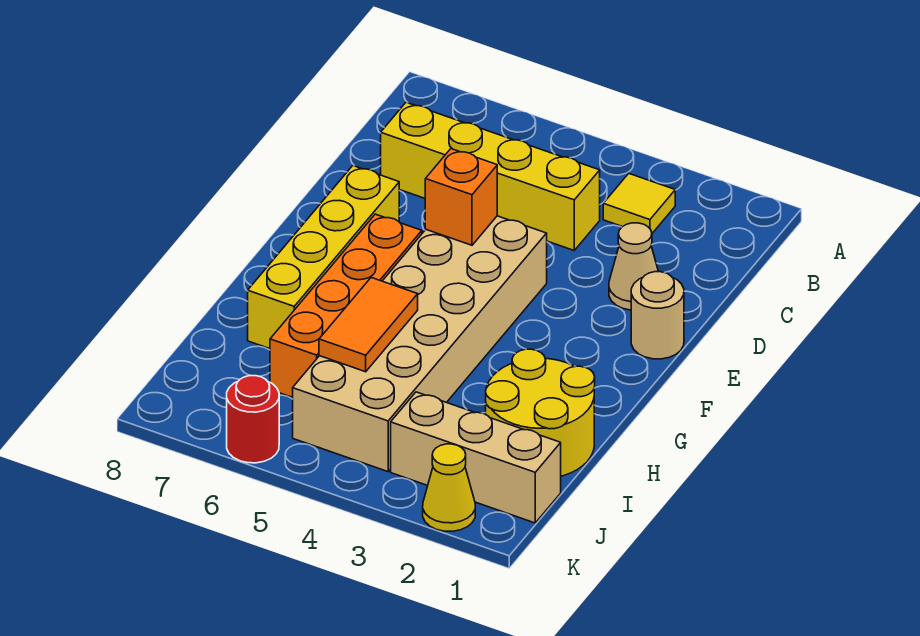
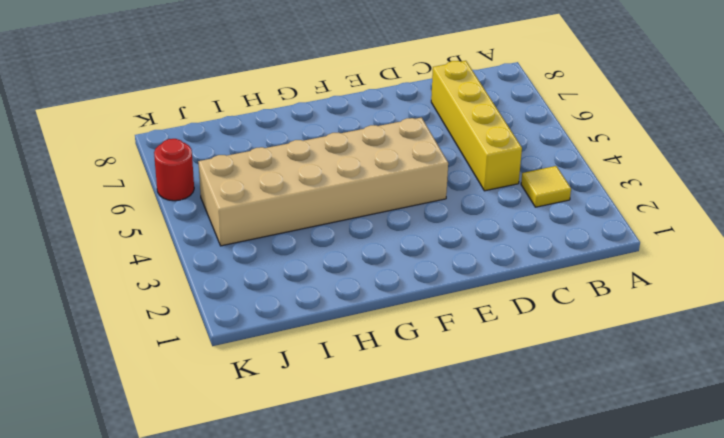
none -> tan 1x1 cone [609,223,658,310]
none -> tan 1x1 round brick [631,272,684,359]
none -> yellow 1x4 brick [248,166,399,349]

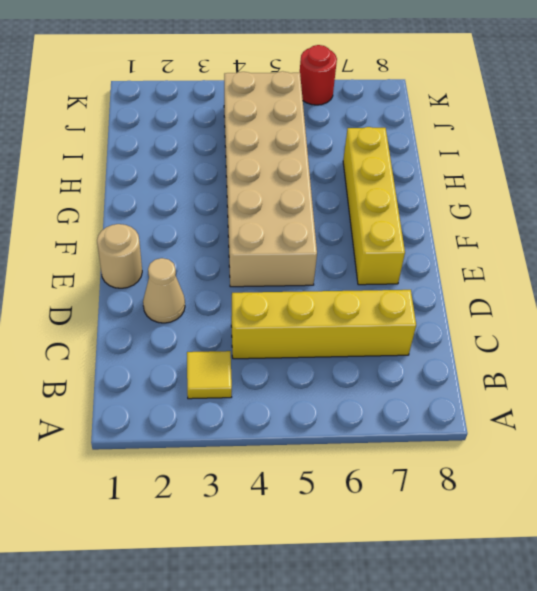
none -> orange 1x4 brick [270,214,422,397]
none -> yellow 2x2 round brick [486,349,595,476]
none -> tan 1x3 brick [391,392,561,523]

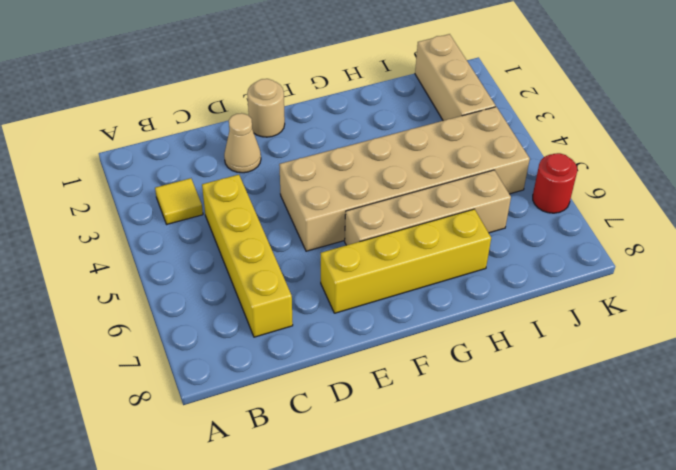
tan 1x4 brick [345,170,511,245] -> orange 1x4 brick [270,214,422,397]
none -> yellow 2x2 round brick [486,349,595,476]
none -> yellow 1x1 cone [423,444,475,531]
none -> orange 1x1 brick [425,149,497,245]

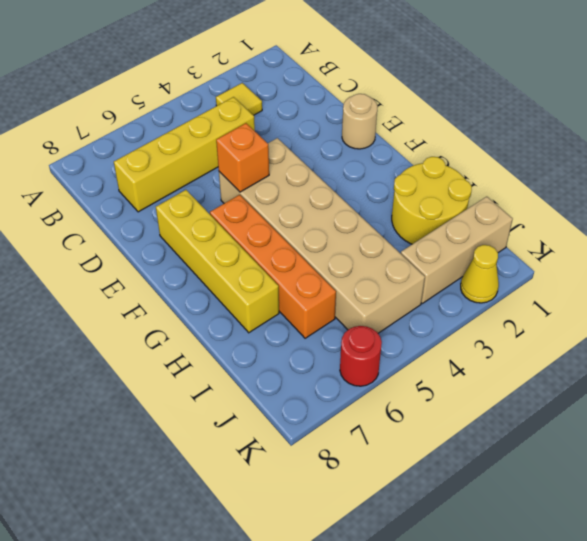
none -> tan 1x1 cone [609,223,658,310]
none -> orange 1x2 tile [319,278,418,372]

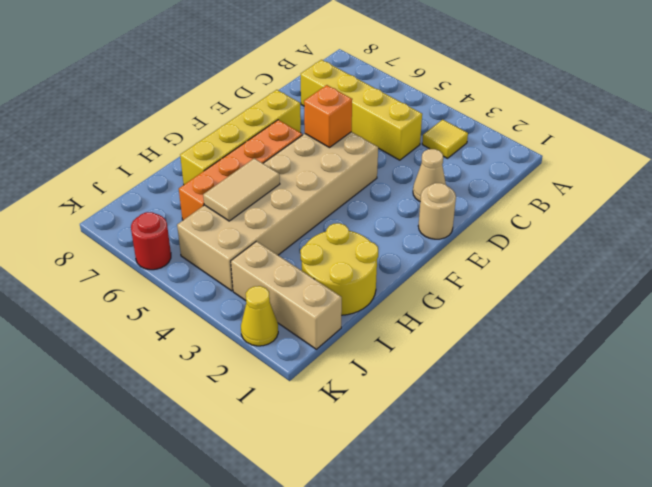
tan 1x2 tile [203,158,280,221] -> orange 1x2 tile [319,278,418,372]

